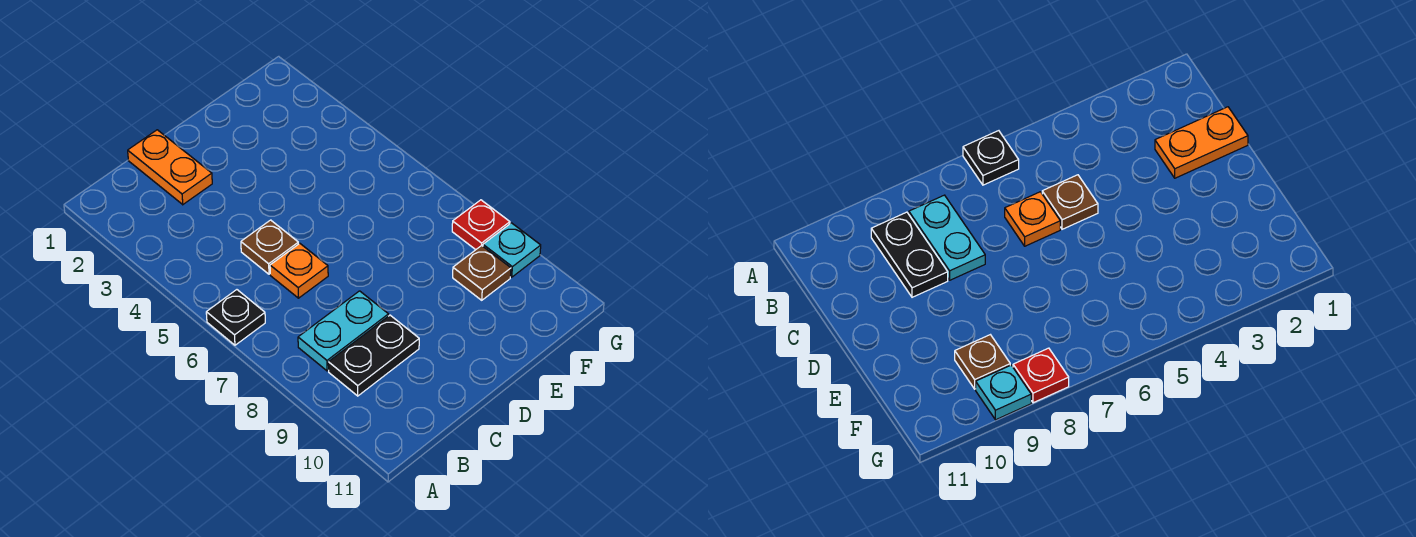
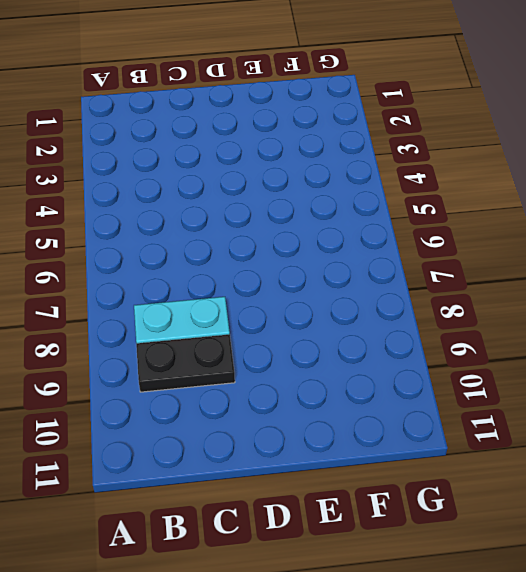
none -> black 1x1 plate [206,290,265,345]
none -> orange 1x2 plate [128,130,212,205]

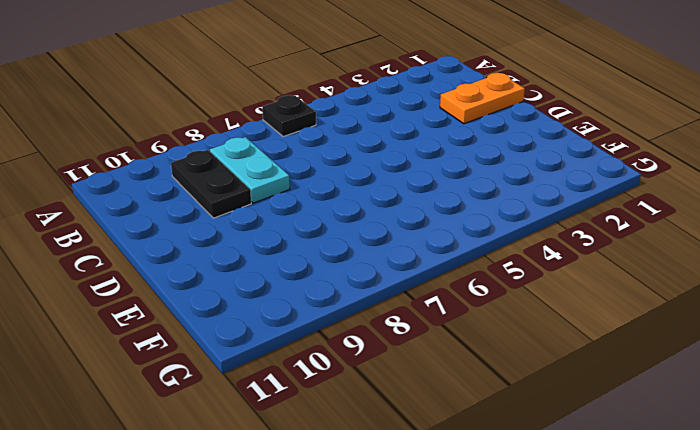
none -> brown 1x1 plate [241,220,298,274]
none -> orange 1x1 plate [270,244,328,298]

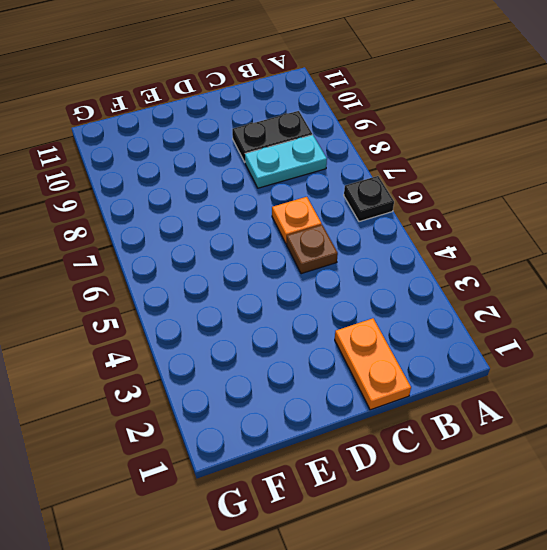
none -> brown 1x1 plate [453,246,511,300]
none -> red 1x1 plate [452,200,510,250]

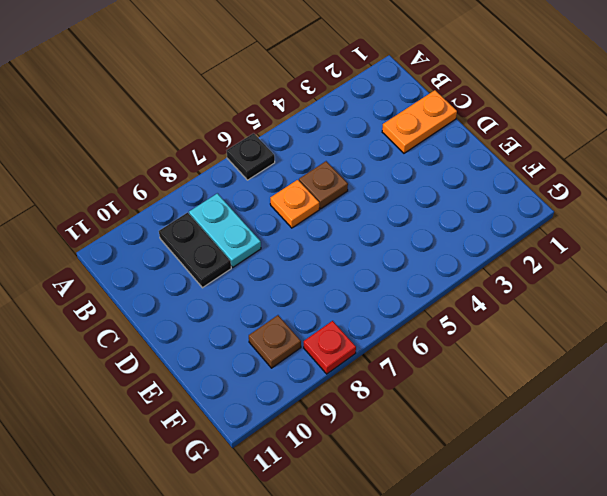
none -> cyan 1x1 plate [483,223,541,277]

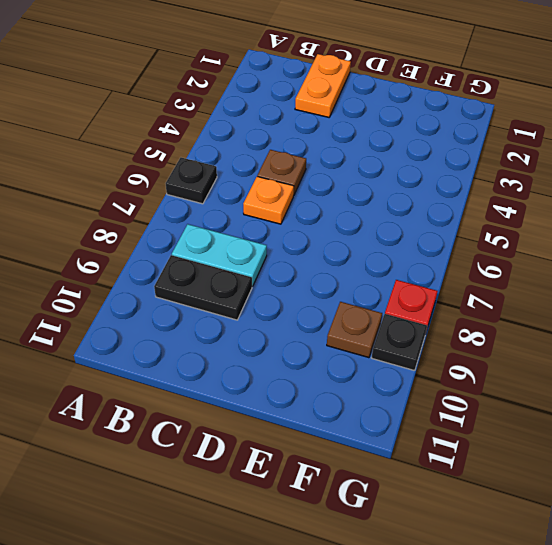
black 1x1 plate [371,314,427,371] -> cyan 1x1 plate [483,223,541,277]

